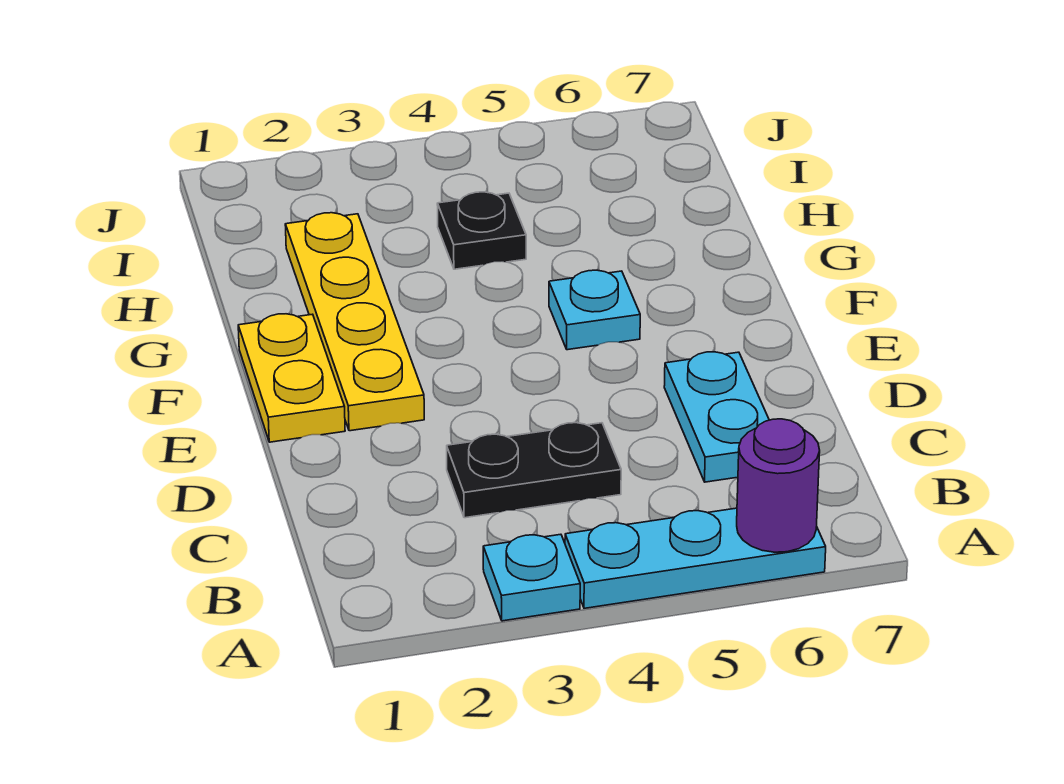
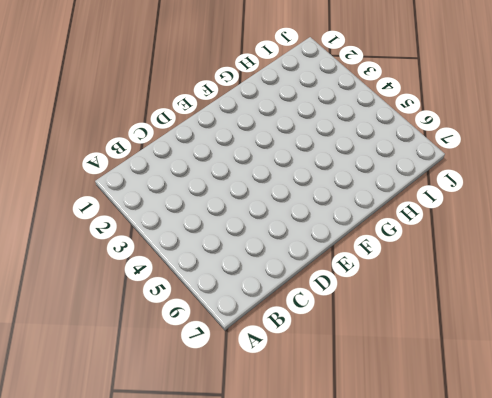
none -> cyan 1x1 plate [483,534,580,621]
none -> cyan 1x3 plate [565,508,826,608]

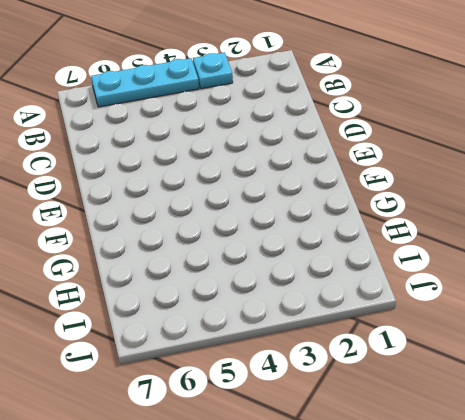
none -> black 1x2 plate [447,423,621,518]
none -> cyan 1x2 plate [664,352,769,482]

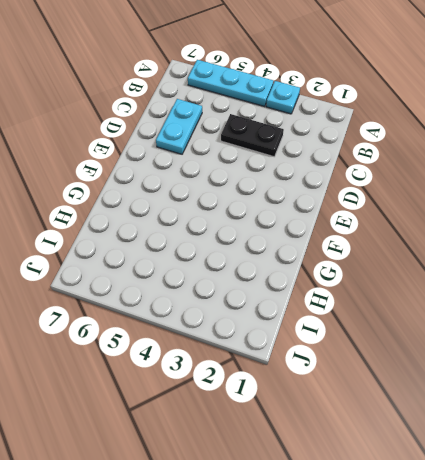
none -> yellow 1x2 plate [238,314,345,442]
none -> yellow 1x4 plate [285,213,424,431]

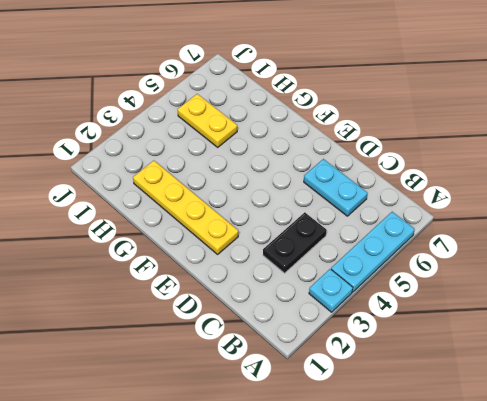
yellow 1x2 plate [177,94,237,147] -> yellow 1x2 plate moved to [238,314,345,442]
none -> cyan 1x1 plate [549,270,640,350]
none -> black 1x1 plate [437,192,526,269]

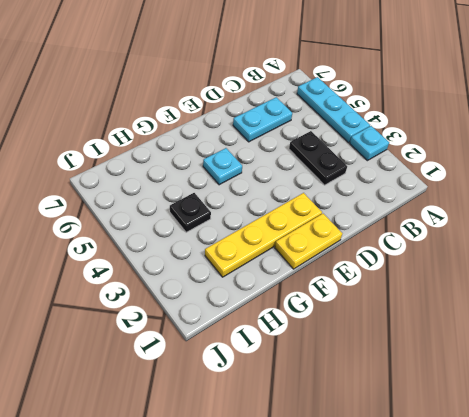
none -> purple 1x1 round brick [737,419,820,552]

